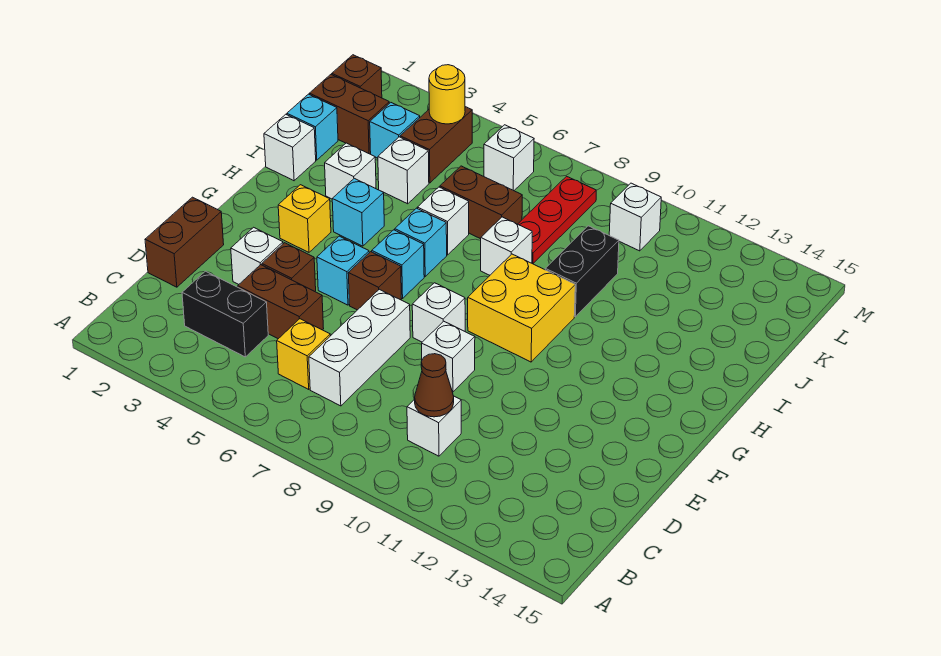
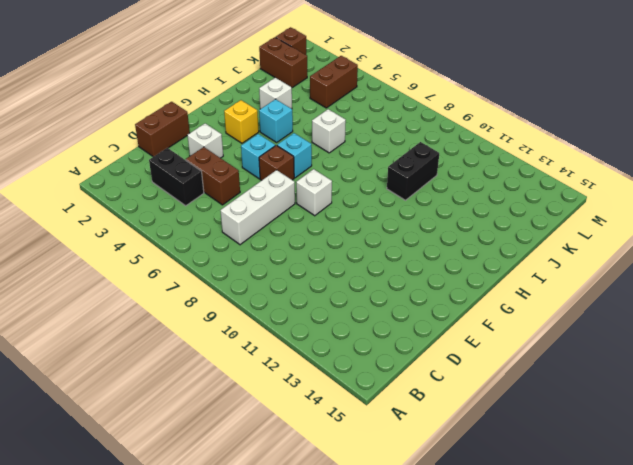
none -> yellow 1x1 brick [277,319,330,389]
none -> white 1x1 brick [407,396,461,456]
none -> brown 1x1 brick [262,243,316,291]
none -> white 1x1 brick [422,321,475,392]

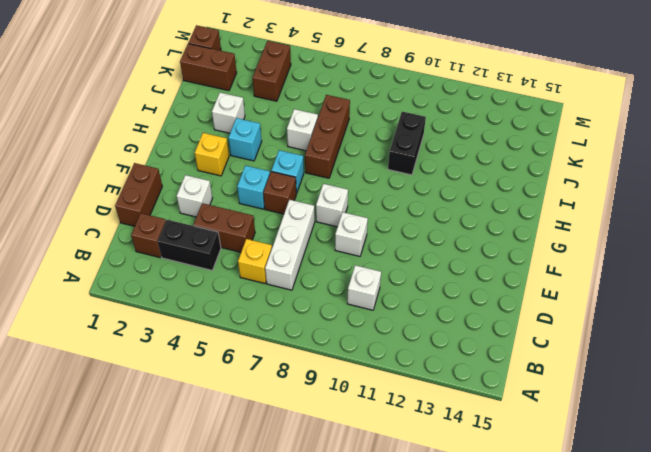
brown 1x1 brick [131,213,166,257] -> brown 1x1 brick moved to [262,243,316,291]
brown 1x3 brick [305,95,350,178] -> brown 1x2 brick [440,166,522,239]
none -> yellow 2x2 brick [468,254,575,362]
none -> cyan 1x1 brick [395,208,447,276]
none -> white 1x1 brick [264,114,316,181]
none -> white 1x1 brick [481,217,532,275]

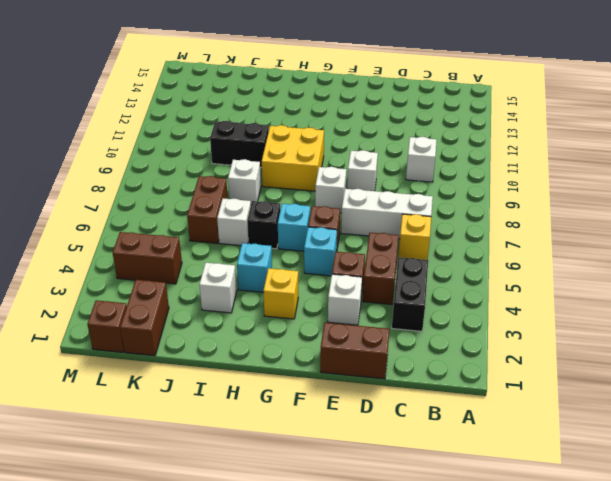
black 1x1 brick [247,201,280,249] -> cyan 1x1 brick [395,208,447,276]
none -> white 1x1 brick [264,114,316,181]
none -> cyan 1x1 brick [287,94,338,160]
none -> white 1x1 brick [378,137,429,204]
none -> red 1x3 plate [518,176,596,264]

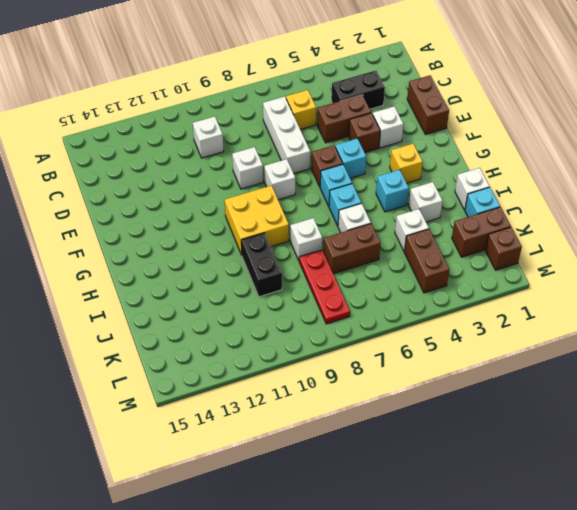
none -> cyan 1x1 brick [370,103,420,158]
none -> white 1x1 brick [484,125,534,191]
none -> white 1x1 brick [609,183,661,251]
none -> brown 1x1 cone [415,354,454,417]

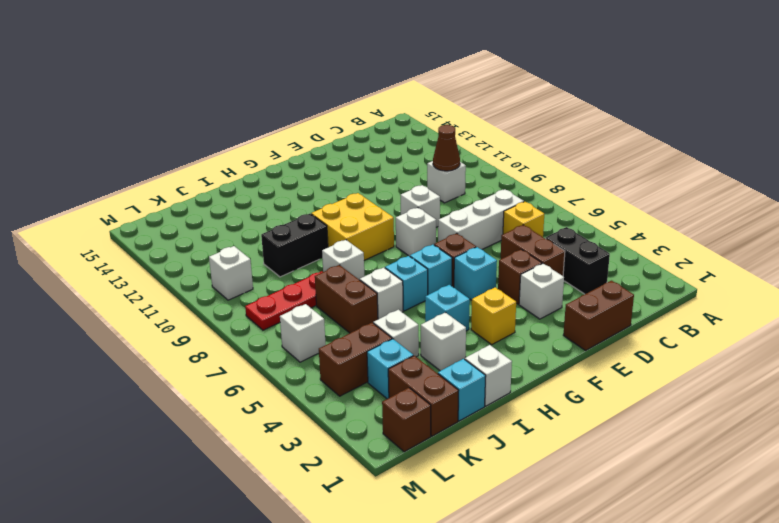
none -> yellow 1x1 round brick [429,65,465,124]

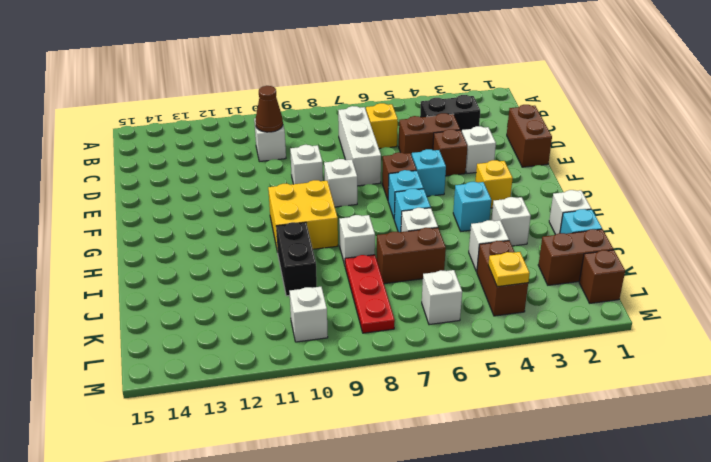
yellow 1x1 plate [488,252,530,287] -> yellow 1x1 round brick [429,65,465,124]
none -> cyan 1x1 brick [370,103,420,158]

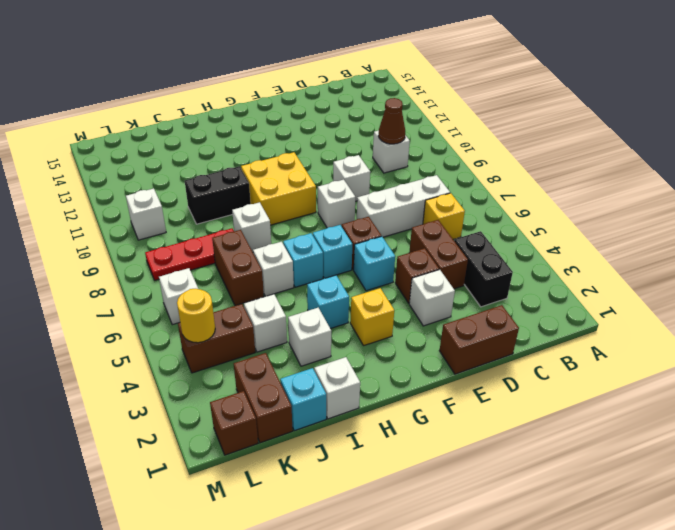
none -> cyan 1x1 brick [370,103,420,158]

